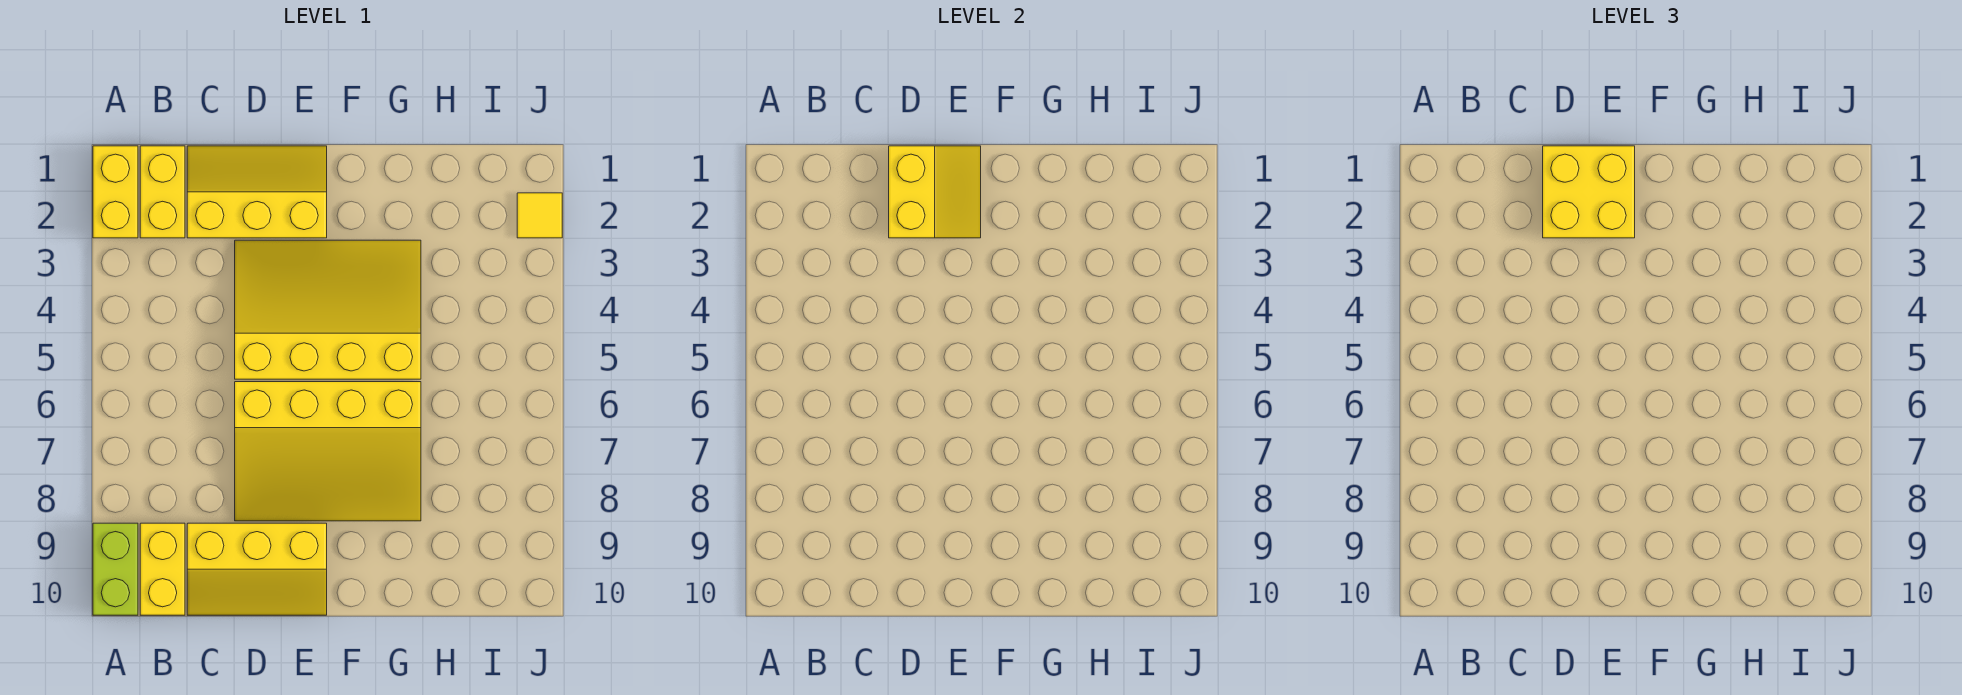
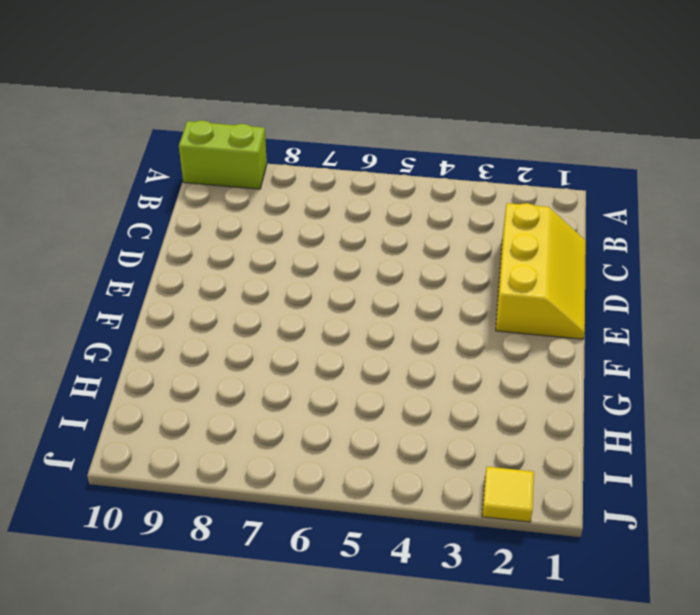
none -> yellow 1x2 brick [93,146,138,238]
none -> yellow 1x2 brick [140,146,185,238]

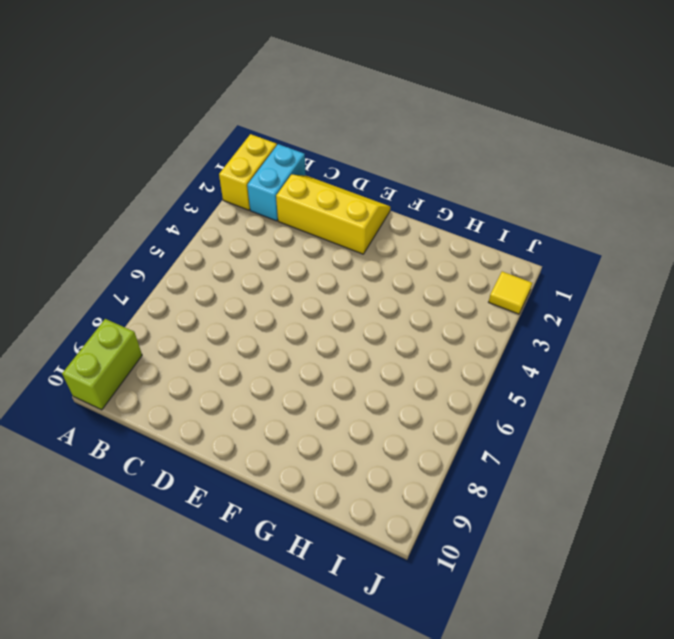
cyan 1x2 brick [247,144,306,221] -> yellow 1x2 brick [140,146,185,238]
none -> yellow 1x2 brick [140,523,185,615]
none -> yellow 2x3 slope [187,523,327,615]

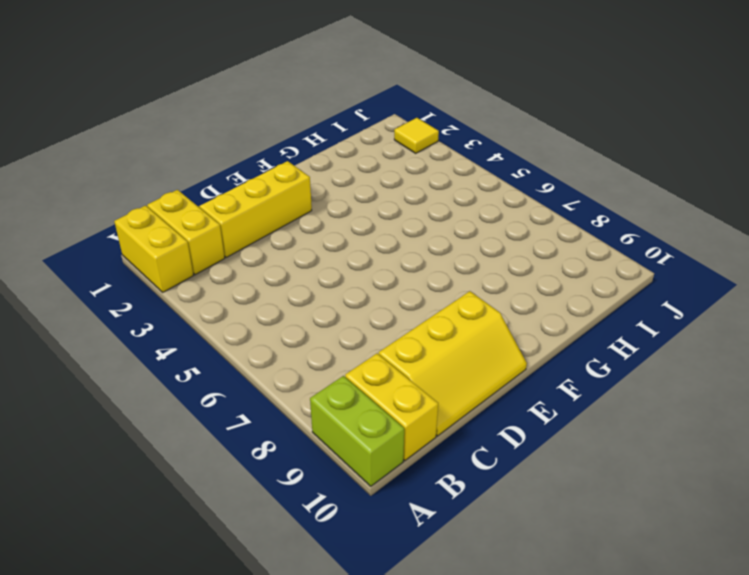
none -> yellow 3x4 slope [235,240,421,379]
none -> yellow 3x4 slope [235,382,421,521]

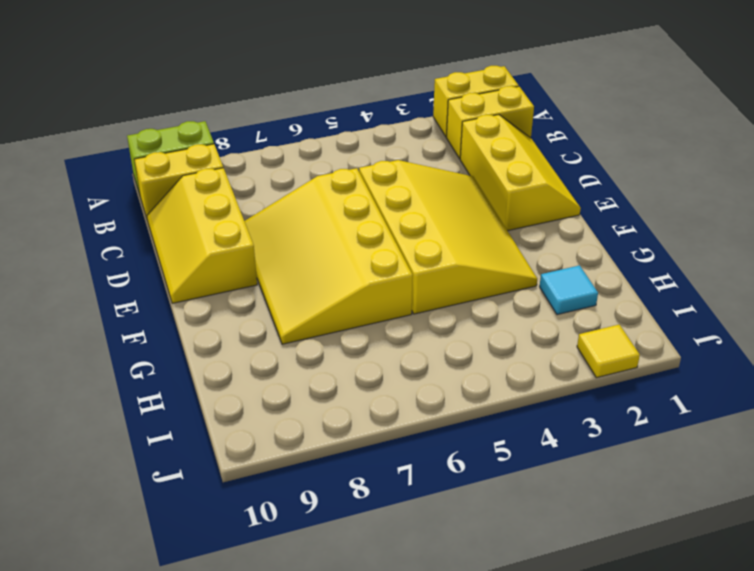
cyan 1x1 tile [540,265,598,315] -> none
none -> yellow 2x2 slope [889,146,981,238]
none -> yellow 2x2 brick [1543,146,1635,238]

